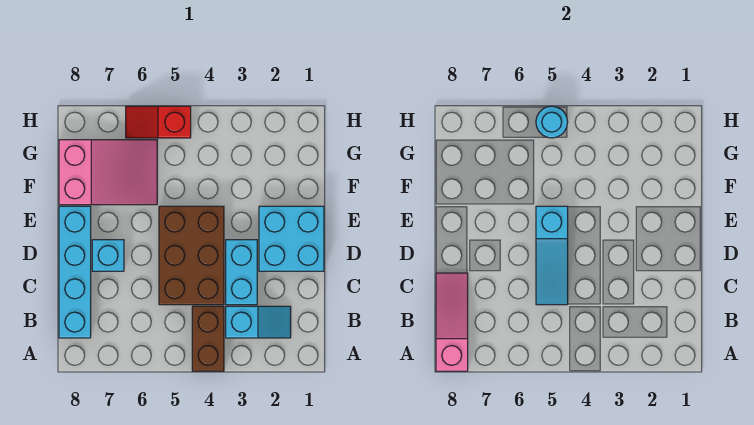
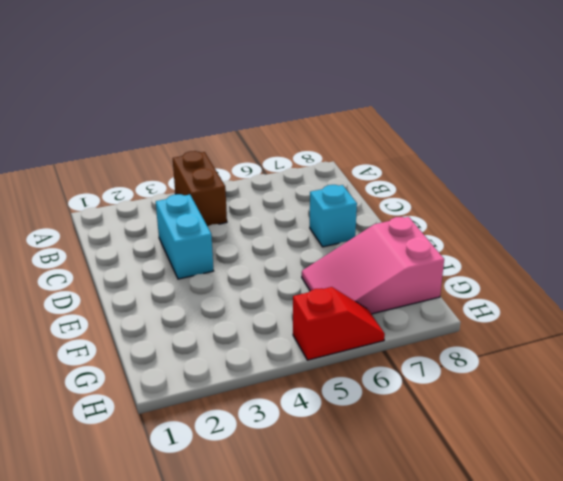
none -> cyan 1x2 slope [226,306,291,338]
none -> cyan 1x4 brick [59,206,91,338]
none -> brown 2x3 brick [159,206,224,305]

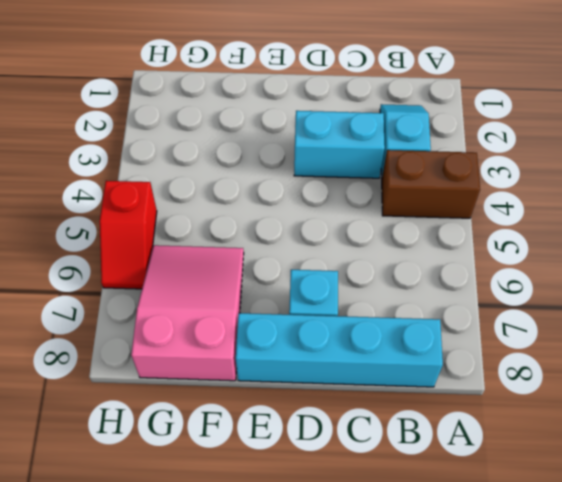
none -> brown 2x3 brick [159,206,224,305]
none -> cyan 2x2 brick [259,206,324,271]
none -> pink 1x3 slope [436,273,468,371]

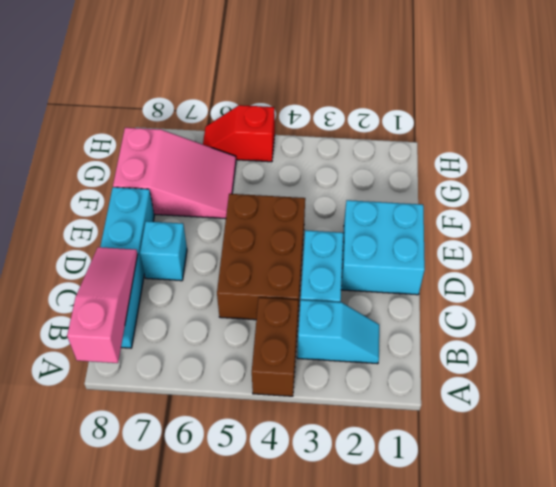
none -> cyan 1x3 slope [536,206,568,305]
none -> cyan 1x1 round brick [536,106,568,138]

